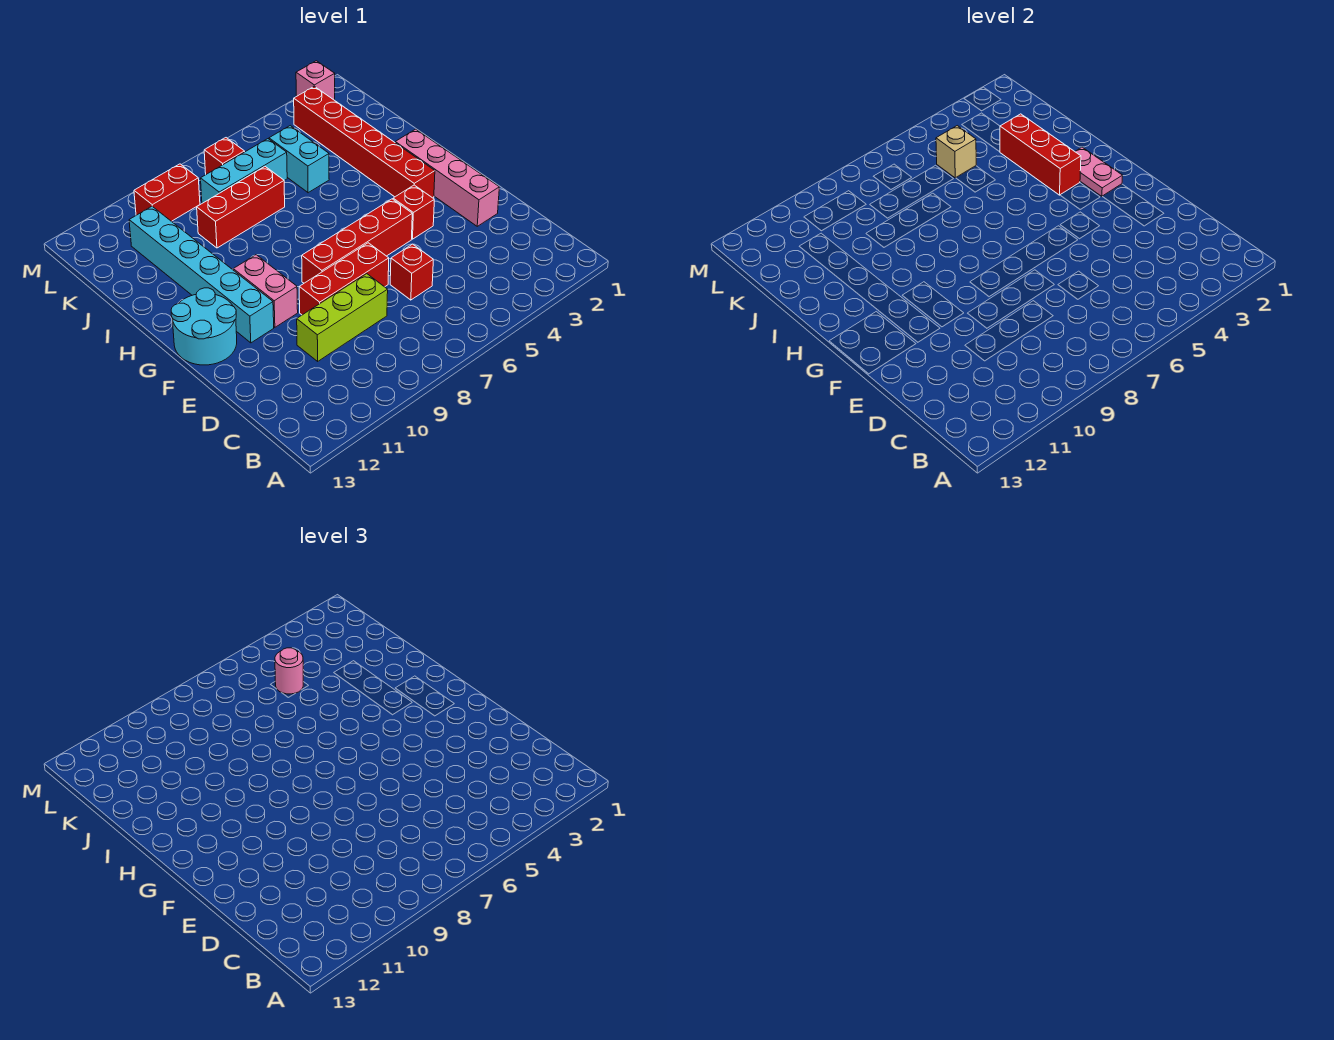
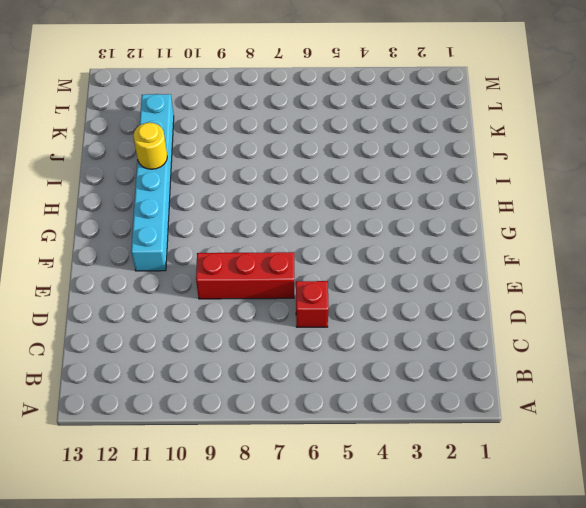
yellow 1x1 round brick [133,123,167,169] -> none
none -> lime 1x3 brick [297,274,388,361]
none -> pink 1x4 brick [395,129,499,226]
none -> red 1x1 brick [393,185,434,239]

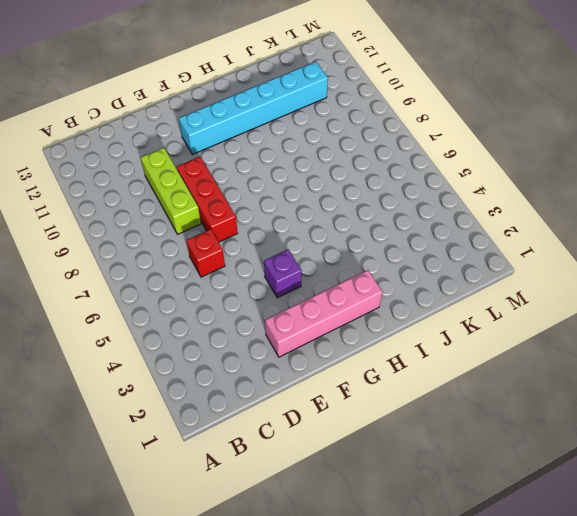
purple 1x1 brick [264,249,302,298] -> red 1x1 brick [393,185,434,239]
none -> red 1x4 brick [302,199,412,283]
none -> pink 1x2 brick [233,255,298,327]
none -> cyan 2x2 round brick [171,288,237,365]

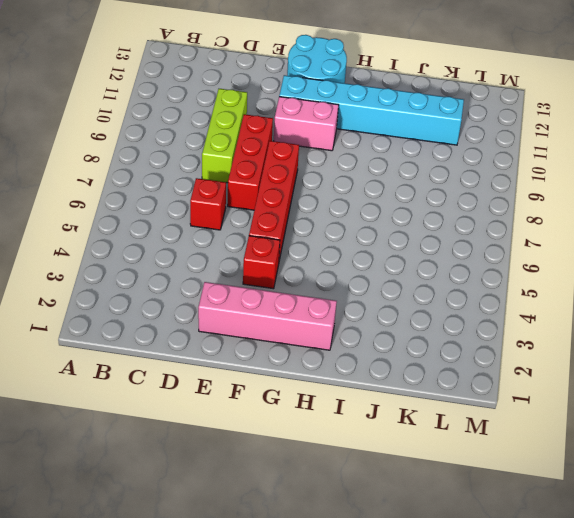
none -> red 1x6 brick [294,86,435,198]
none -> cyan 1x2 brick [269,126,329,193]
none -> red 1x3 brick [197,167,285,248]

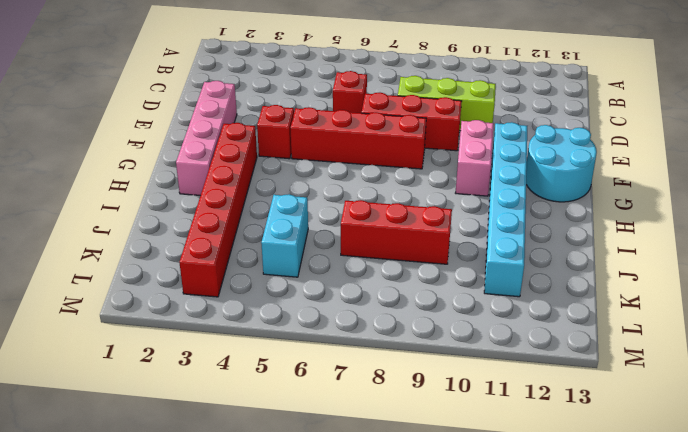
none -> cyan 1x3 brick [201,139,287,203]
none -> red 1x1 brick [204,138,244,174]
none -> red 1x2 brick [134,164,200,221]

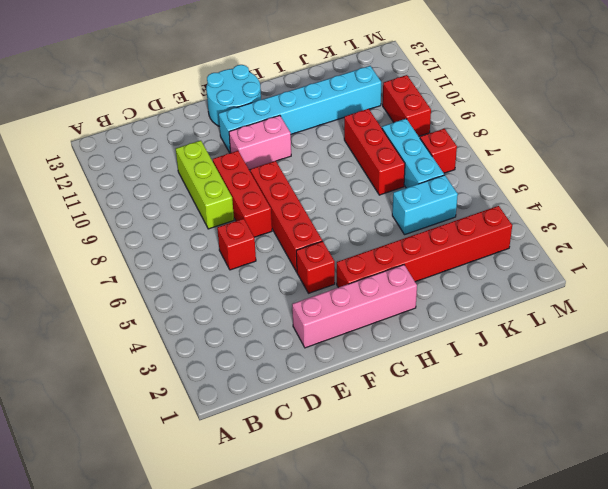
none -> pink 1x1 brick [296,61,335,100]
none -> pink 1x2 plate [1075,147,1123,196]
none -> red 1x3 brick [1000,114,1081,195]

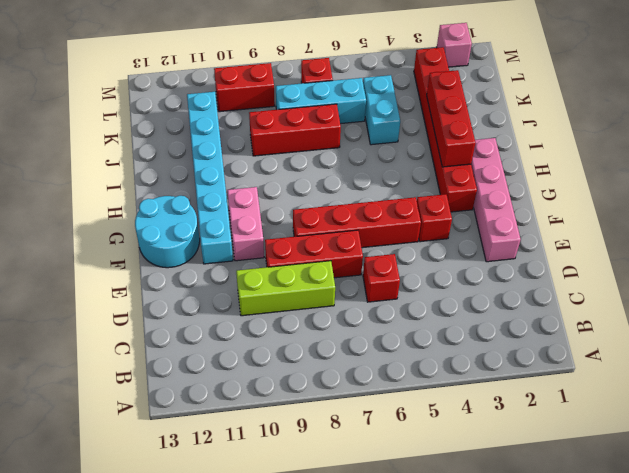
none -> pink 1x2 plate [1075,147,1123,196]
none -> tan 1x1 brick [936,126,976,178]
none -> pink 1x1 round brick [275,648,303,694]

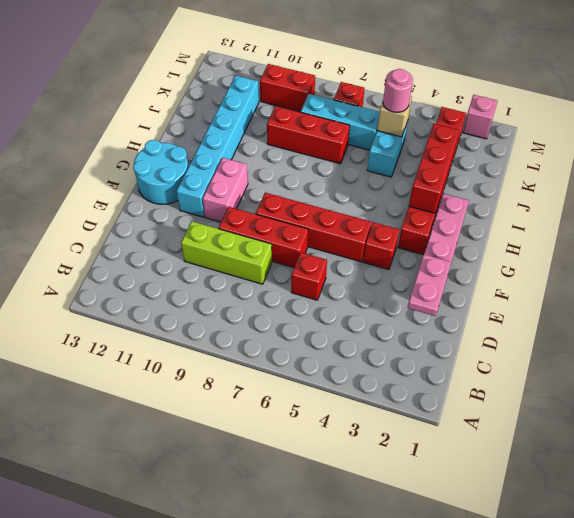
pink 1x2 plate [408,254,451,316] -> pink 1x2 plate moved to [1075,147,1123,196]

